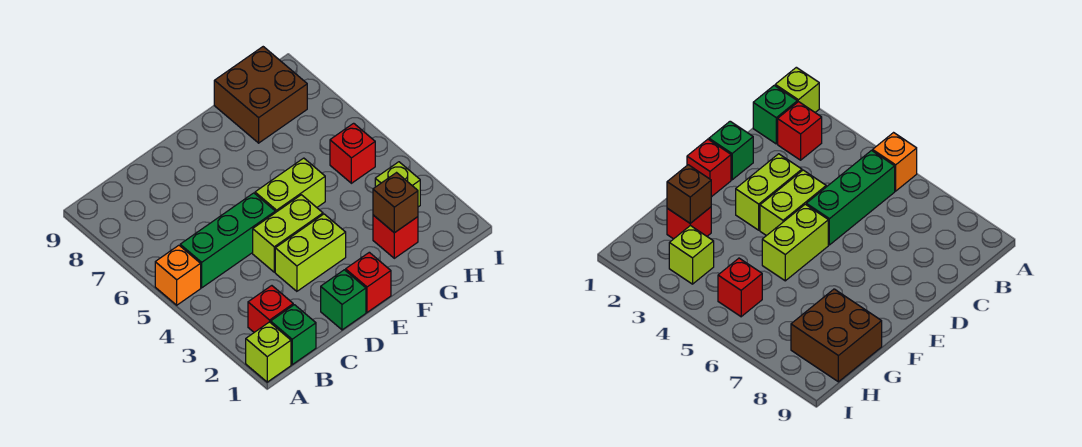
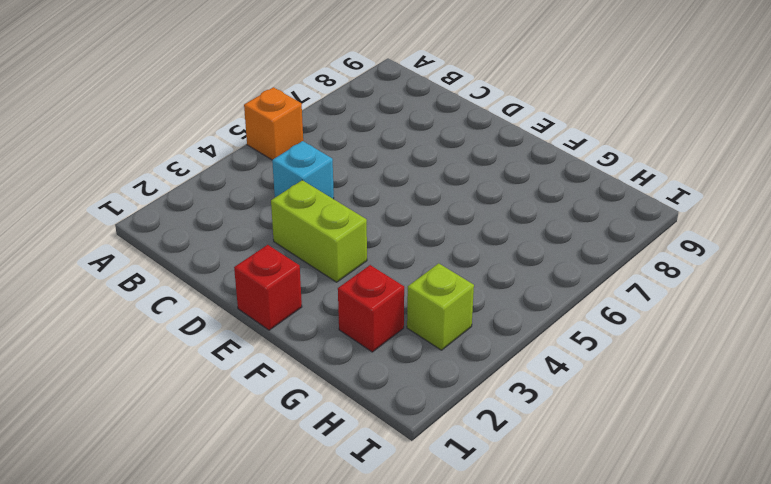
cyan 1x1 brick [272,141,334,199] -> none
none -> lime 1x1 brick [246,322,291,382]
none -> green 1x1 brick [271,305,316,365]
none -> red 1x1 brick [248,286,293,332]

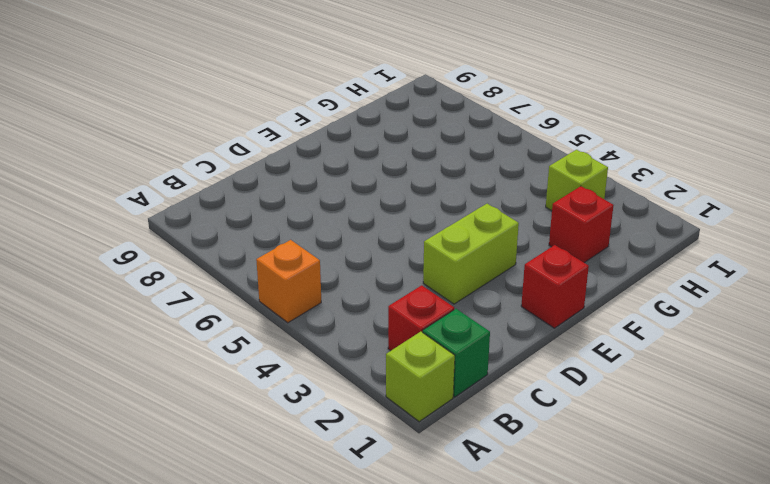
none -> green 1x3 brick [180,193,275,288]
none -> green 1x1 brick [321,270,366,330]
none -> lime 1x2 brick [253,195,323,272]

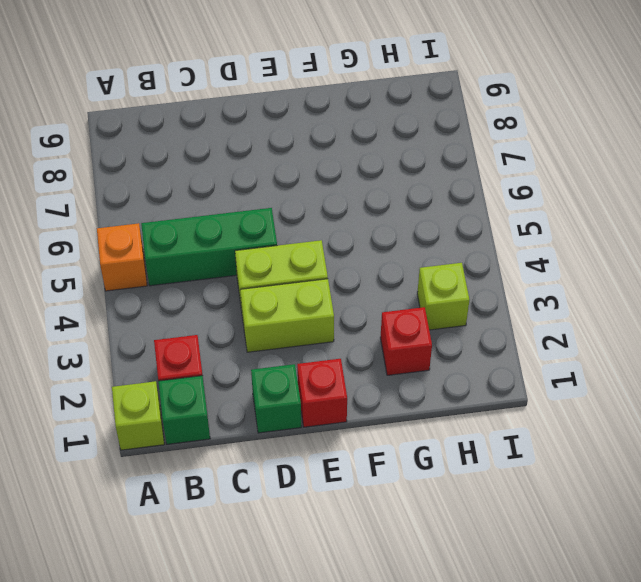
none -> lime 1x2 brick [255,158,325,213]
none -> brown 2x2 brick [214,47,307,143]
none -> red 1x1 brick [330,123,375,183]

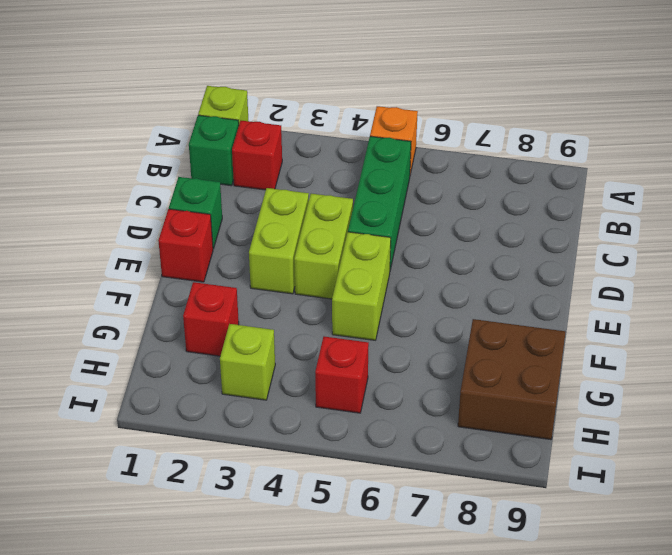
none -> brown 1x1 brick [373,173,418,233]

